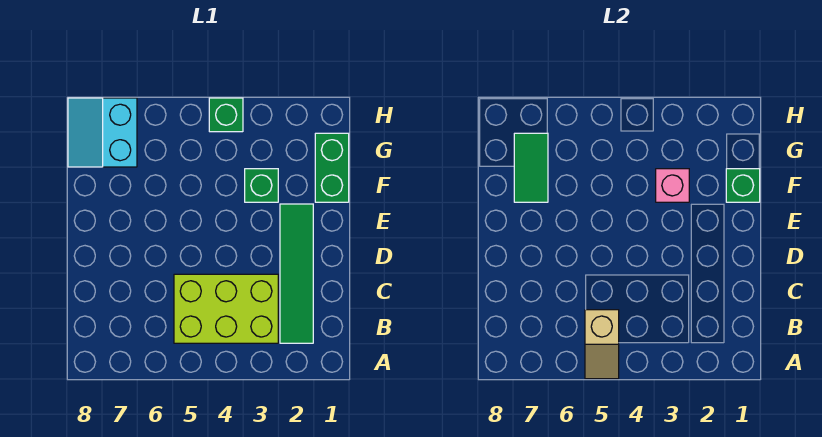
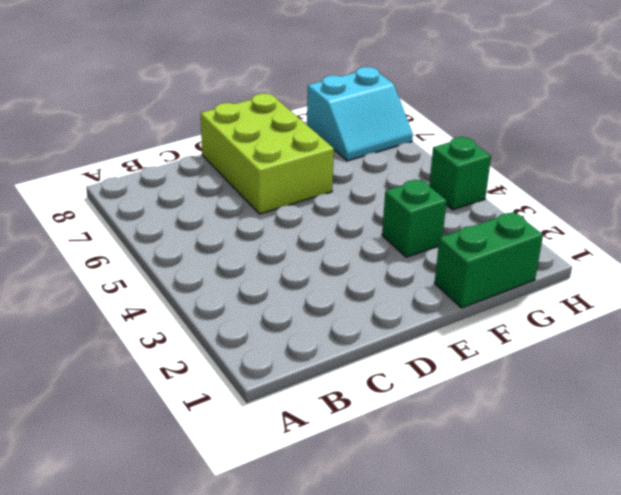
lime 2x3 brick [201,93,334,214] -> lime 2x3 brick moved to [174,274,278,343]
cyan 2x2 slope [307,67,413,161] -> cyan 2x2 slope turned to [68,98,137,167]
none -> green 1x4 tile [280,204,313,343]
none -> tan 1x2 slope [585,310,619,379]

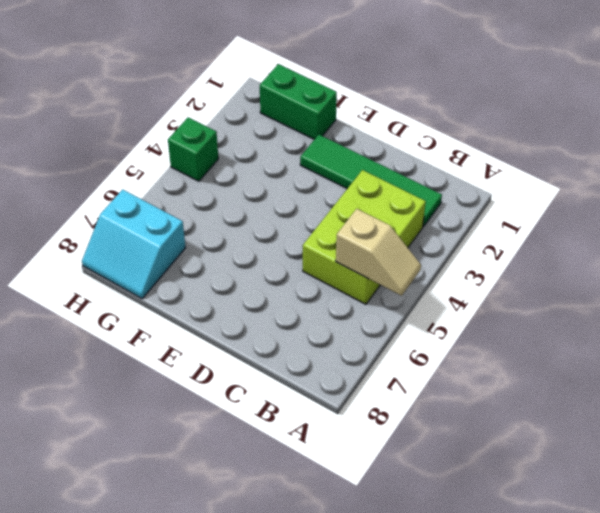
none -> green 1x1 brick [245,169,278,202]
none -> green 1x1 brick [726,169,760,202]

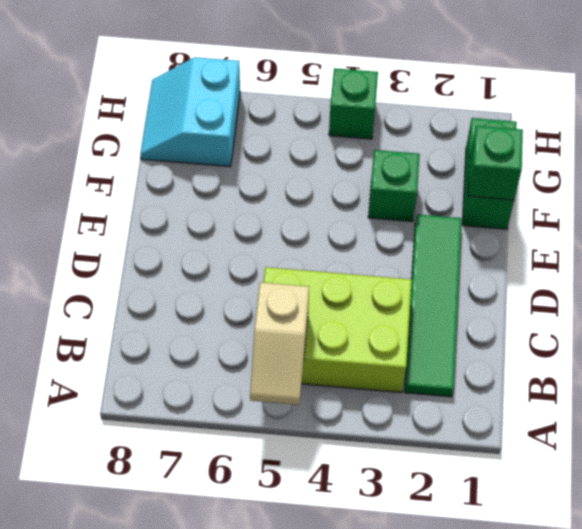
none -> pink 1x1 brick [656,169,689,202]
none -> green 1x2 tile [514,133,548,202]

